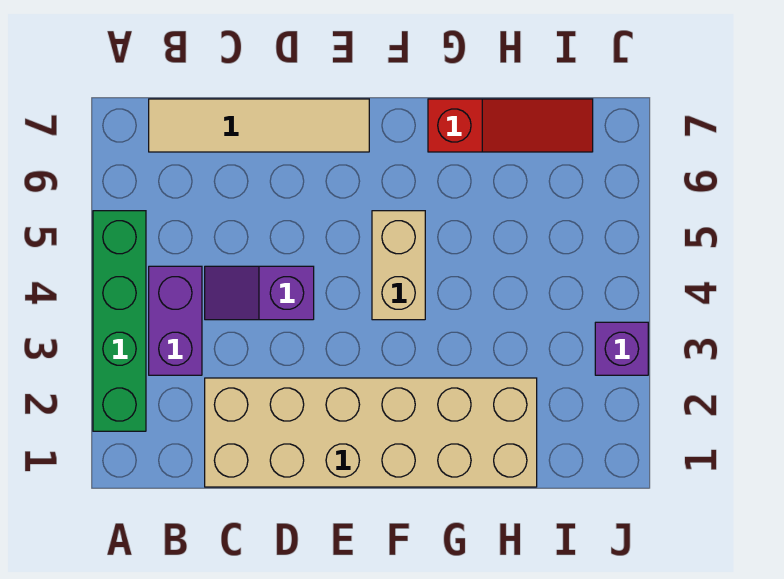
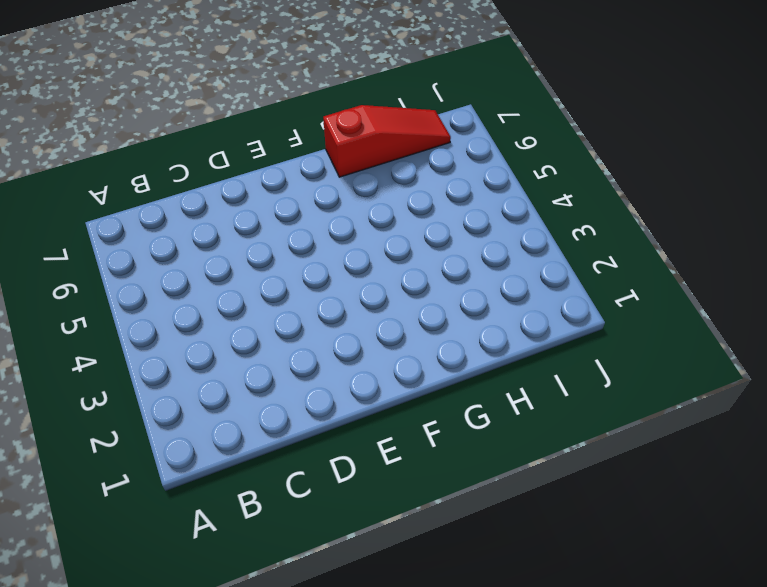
none -> green 1x4 brick [93,211,146,431]
none -> purple 1x2 brick [149,266,202,375]

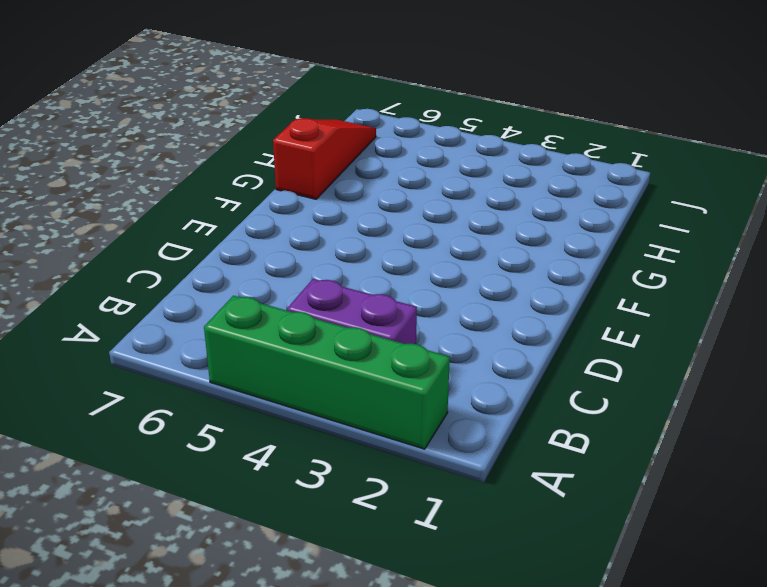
none -> tan 1x4 tile [149,99,369,152]
none -> tan 2x6 brick [205,378,537,487]

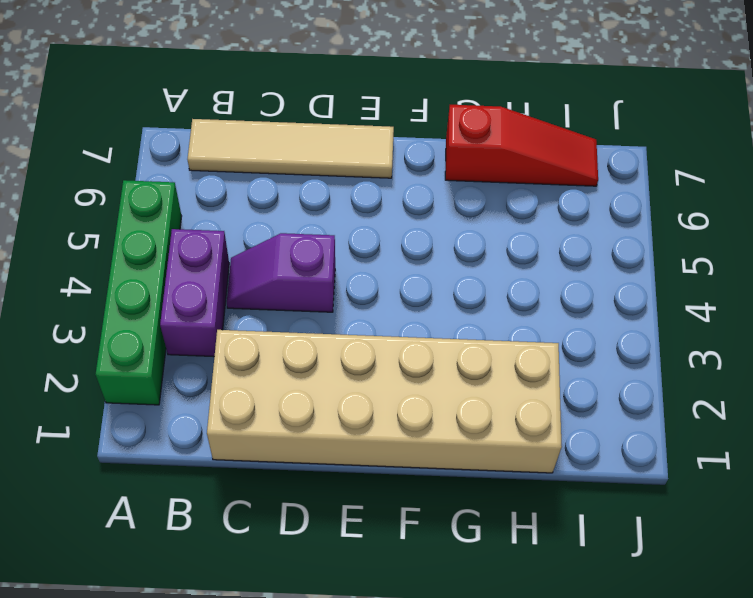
none -> tan 1x2 brick [372,211,425,320]
none -> purple 1x1 brick [595,322,648,375]

